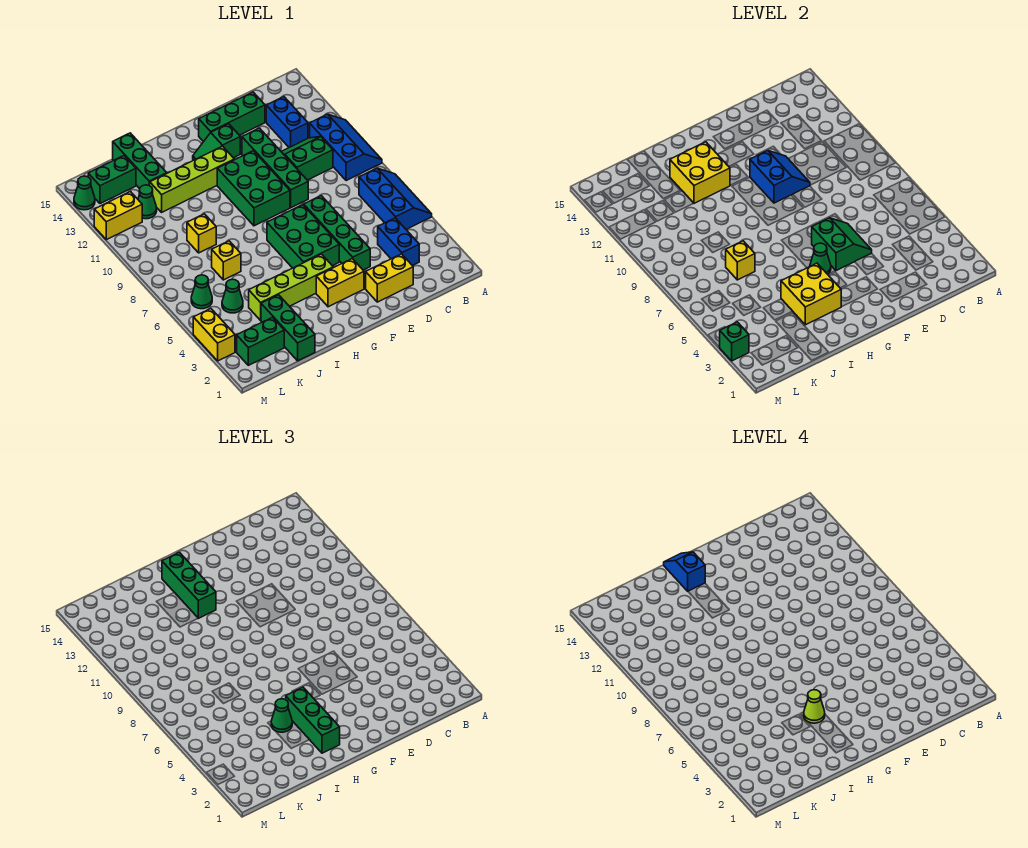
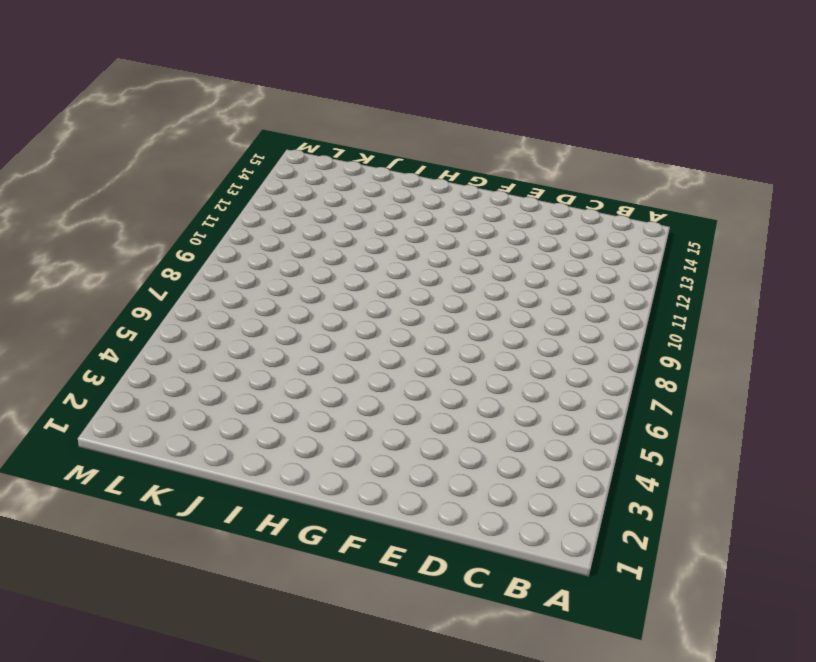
none -> blue 2x3 slope [359,168,432,229]
none -> blue 2x3 slope [310,114,382,181]
none -> blue 1x2 brick [378,218,419,266]
none -> green 2x2 slope [281,137,333,180]

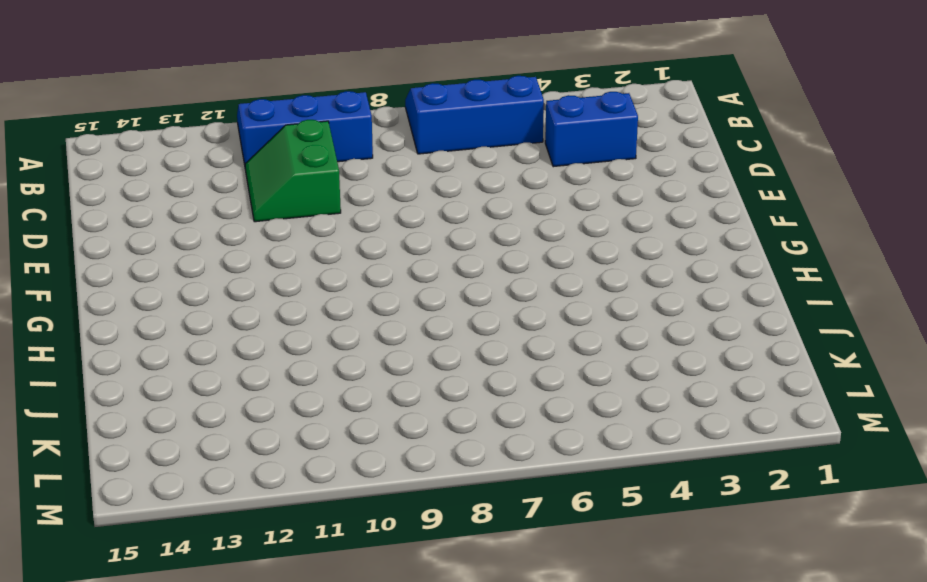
none -> blue 1x2 brick [266,97,308,147]
none -> yellow 1x2 brick [366,254,413,302]
none -> green 1x3 brick [199,92,265,142]
none -> green 1x4 brick [304,196,370,270]

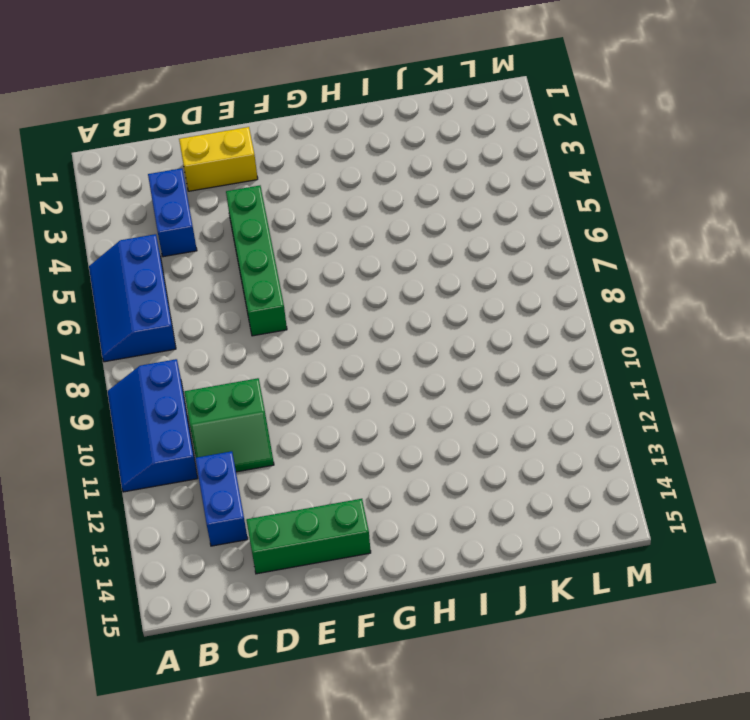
none -> green 1x4 brick [242,128,308,208]
none -> yellow 1x2 brick [316,259,364,307]
none -> green 2x3 brick [267,205,339,268]
none -> green 2x3 brick [217,151,290,226]

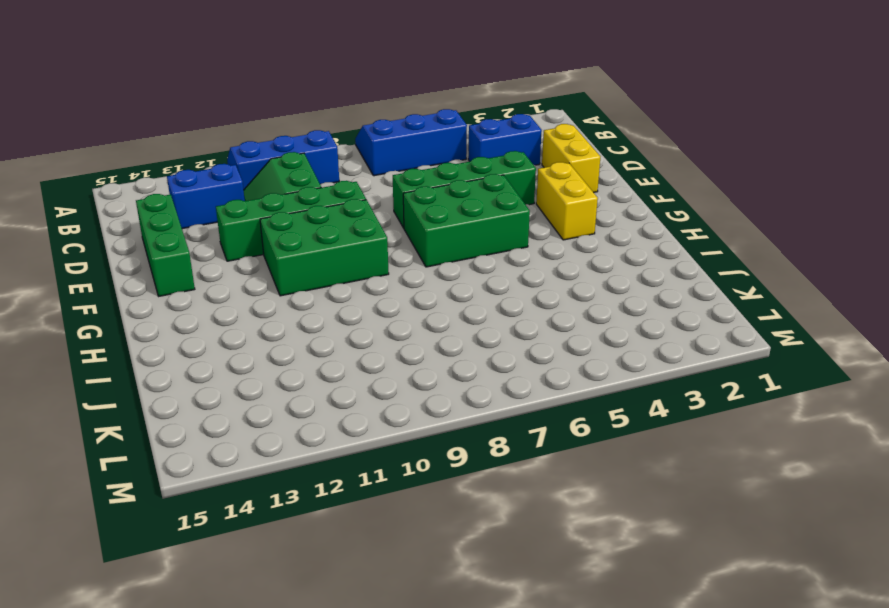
none -> green 1x2 slope [193,124,240,160]
none -> lime 1x4 brick [249,254,333,320]
none -> lime 1x4 brick [149,146,234,212]
none -> green 1x3 brick [261,295,315,361]

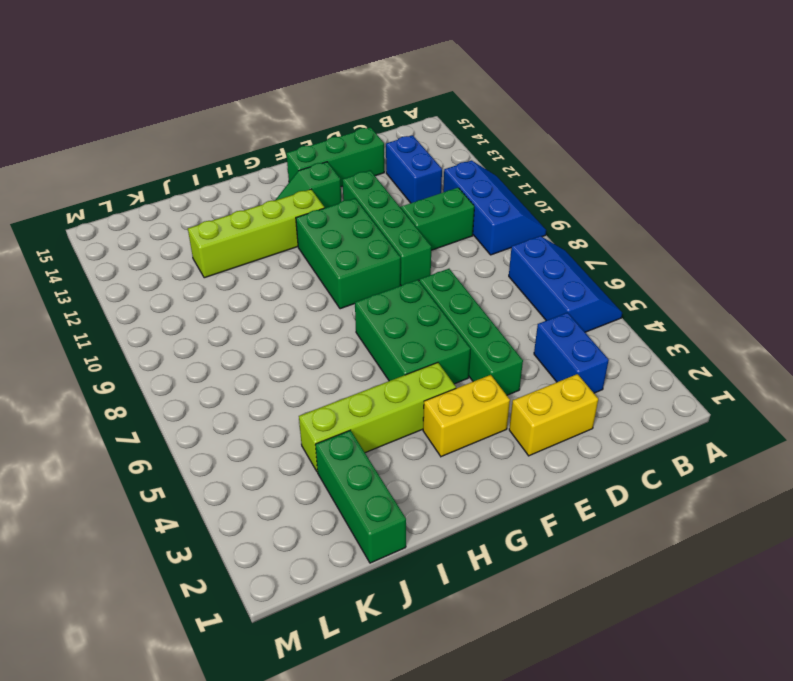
none -> yellow 1x1 brick [212,241,241,280]
none -> yellow 1x1 brick [187,214,216,253]
none -> green 1x3 brick [113,133,167,189]
none -> green 1x2 brick [237,317,284,365]

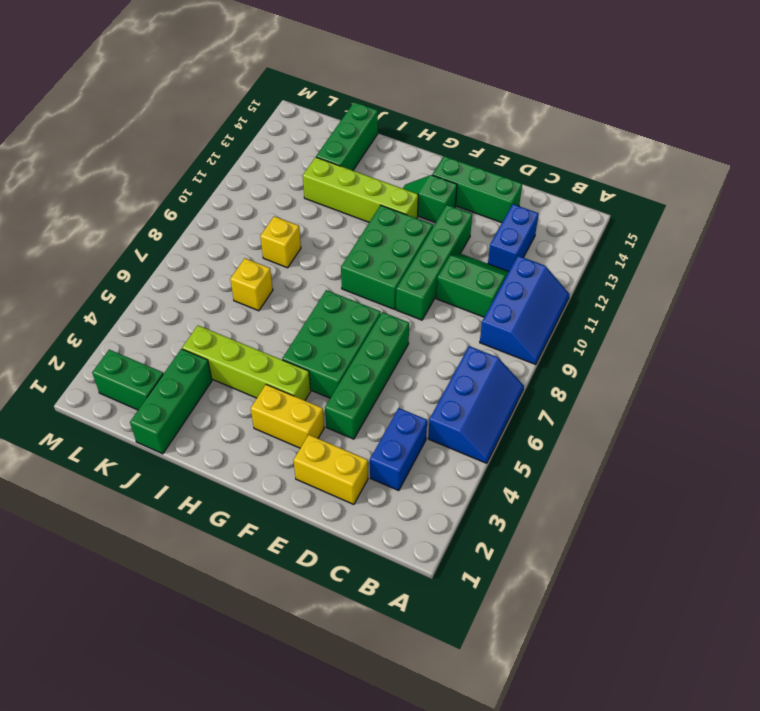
none -> green 1x1 cone [222,279,243,313]
none -> green 1x1 cone [138,185,157,219]
none -> green 1x2 brick [88,156,136,204]
none -> green 1x1 cone [191,275,212,309]

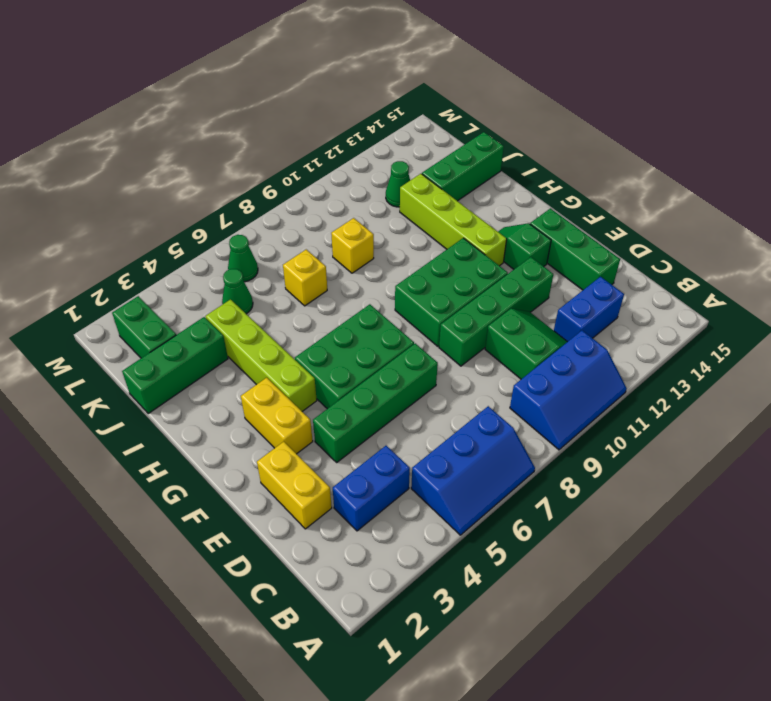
none -> green 1x2 brick [88,156,136,204]
none -> yellow 1x2 brick [94,192,142,240]
none -> yellow 1x2 brick [193,309,235,361]
none -> green 1x1 cone [74,176,95,210]

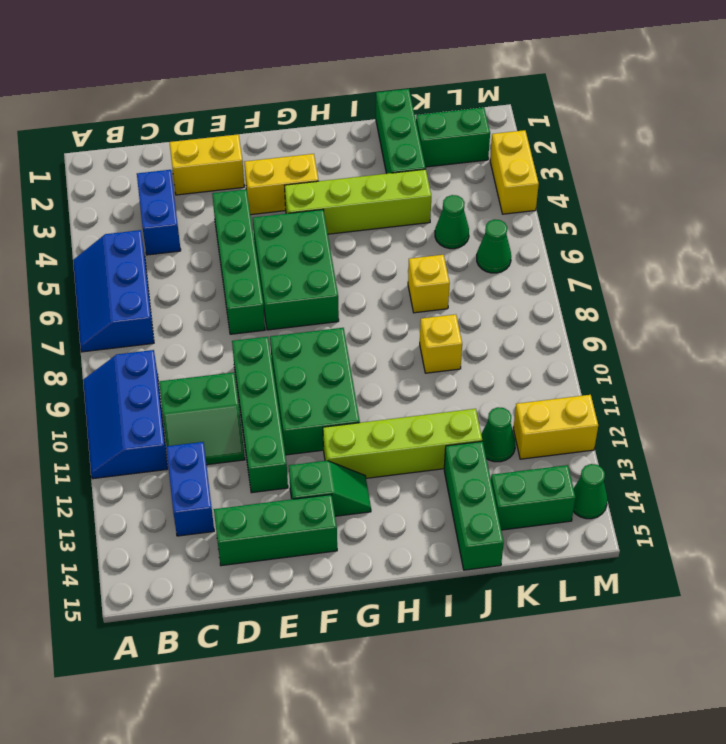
none -> green 2x2 slope [812,218,872,271]
none -> blue 2x2 slope [750,151,810,203]
none -> green 1x1 cone [810,243,831,274]
none -> yellow 2x2 brick [781,263,841,325]

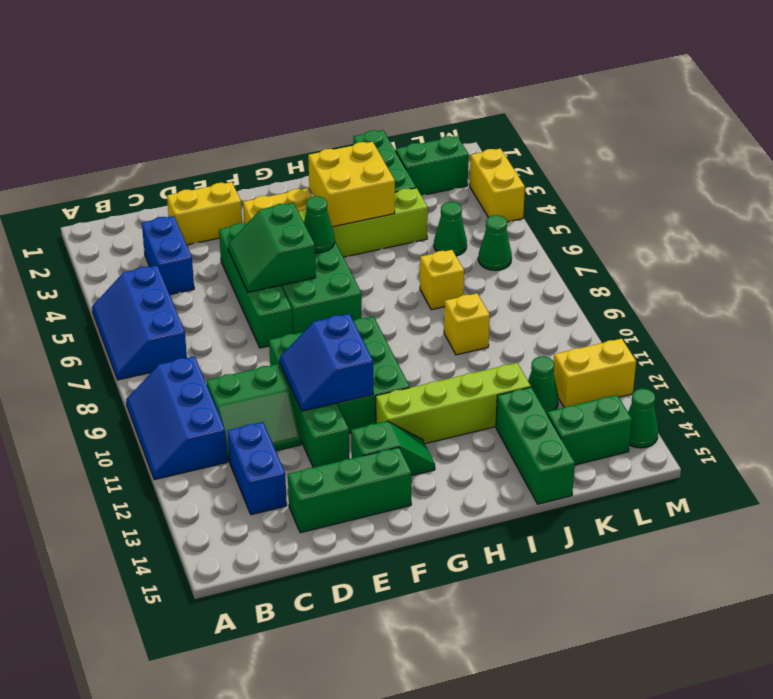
none -> yellow 2x2 brick [670,142,730,203]
none -> yellow 1x1 brick [726,241,755,280]
none -> green 1x1 brick [719,322,749,361]
none -> green 1x3 brick [286,687,340,753]

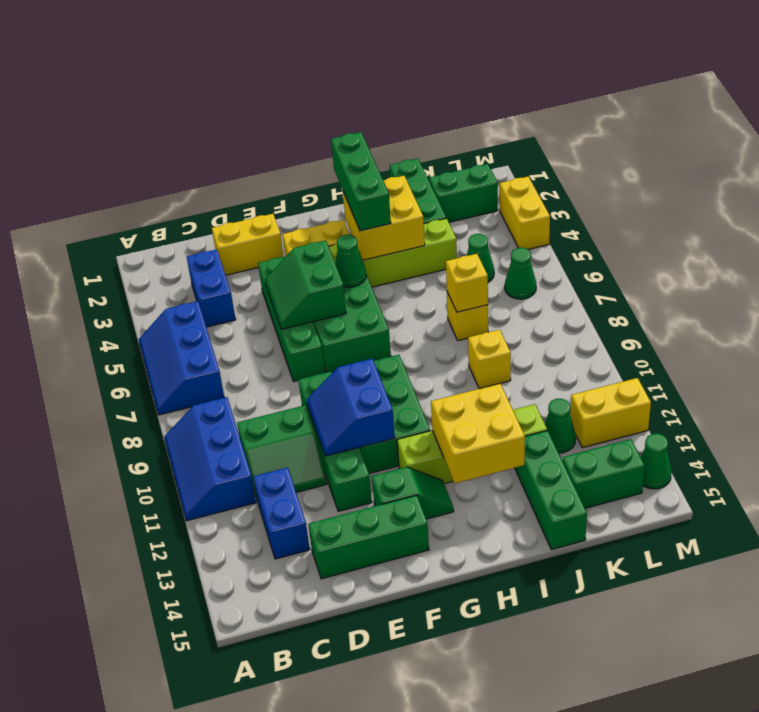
none -> green 1x1 brick [719,322,749,361]
none -> green 1x3 brick [162,552,216,618]
none -> green 1x1 cone [271,699,292,732]
none -> lime 1x1 cone [804,690,825,723]

